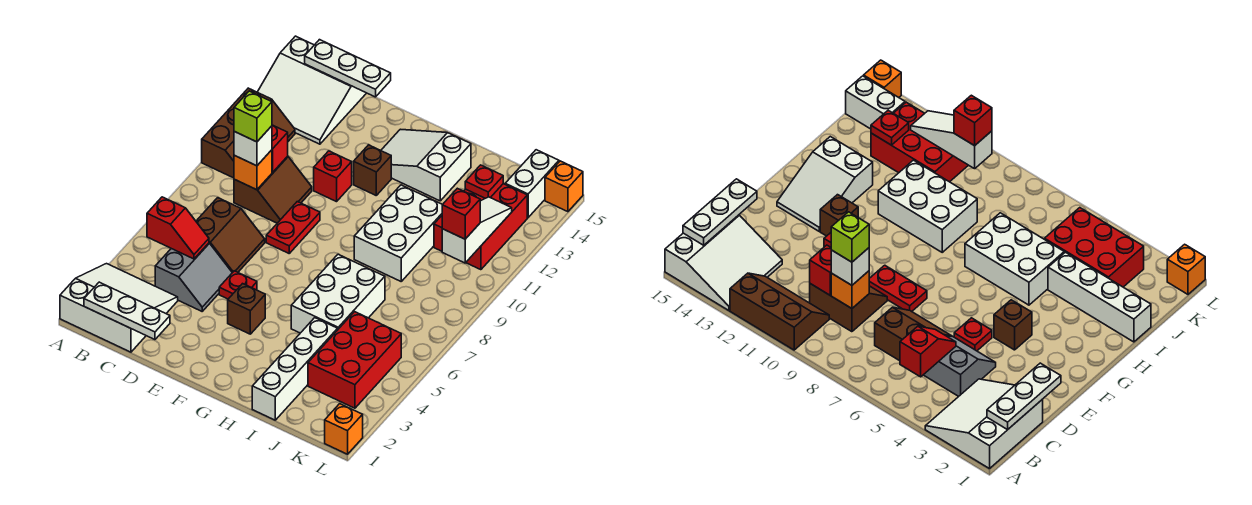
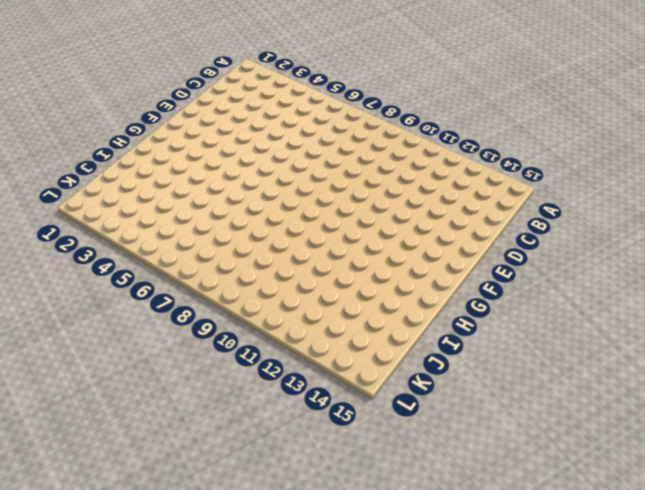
none -> white 3x3 slope [60,264,178,352]
none -> brown 2x3 slope [202,88,295,178]
none -> white 3x3 slope [258,36,366,144]
none -> grey 2x2 slope [155,243,232,311]

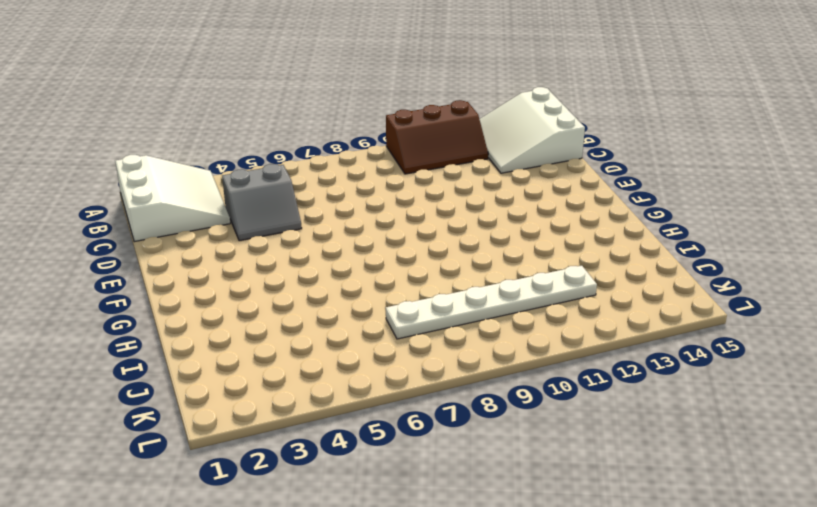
white 1x6 plate [386,266,597,339] -> red 2x3 brick [434,184,527,270]
none -> brown 2x2 slope [196,198,265,273]
none -> brown 2x2 slope [234,156,312,223]
none -> red 1x1 plate [219,271,257,299]
none -> red 1x2 plate [266,202,320,253]

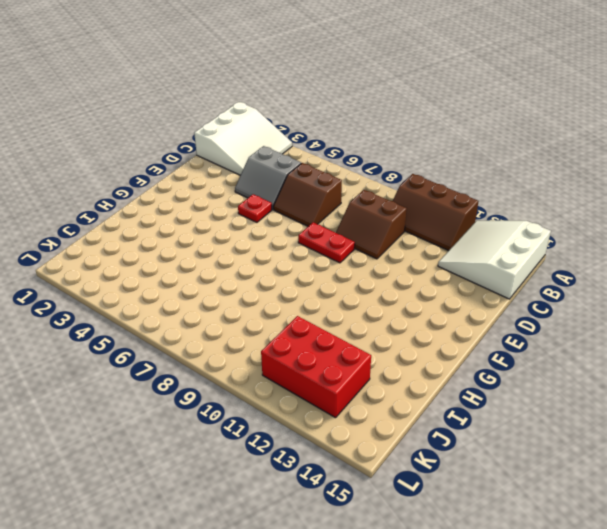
none -> red 1x1 brick [314,151,352,202]
none -> brown 1x1 brick [228,284,265,334]
none -> brown 1x1 brick [354,145,391,195]
none -> white 2x3 slope [381,129,471,201]

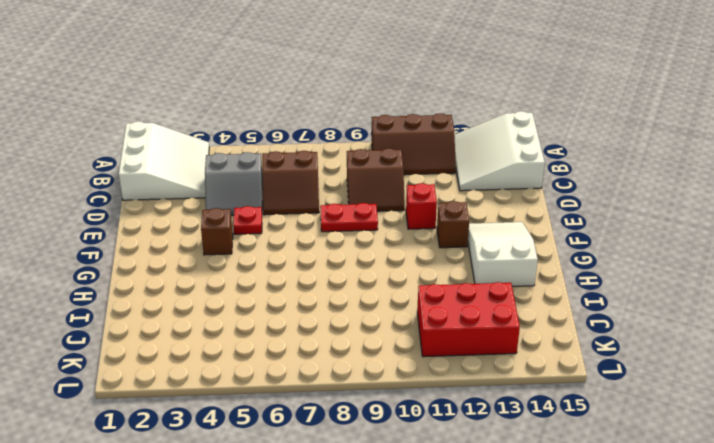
none -> white 2x3 brick [291,254,385,333]
none -> white 2x3 brick [354,185,443,281]
none -> white 1x4 brick [252,318,338,420]
none -> red 2x3 brick [308,312,401,408]

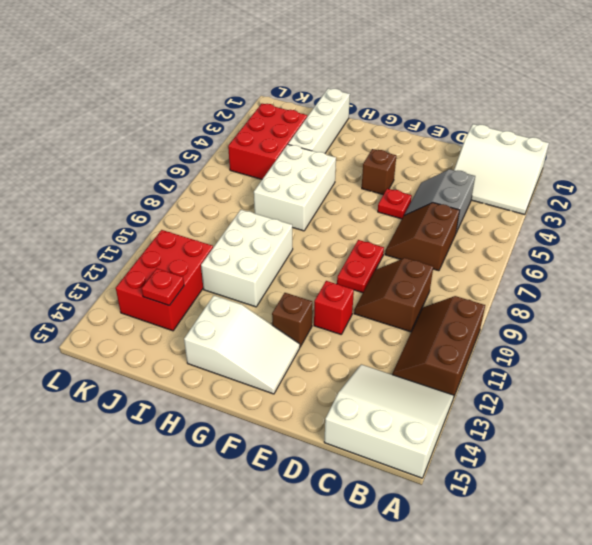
none -> white 1x2 brick [505,150,559,218]
none -> orange 1x1 brick [325,404,363,454]
none -> orange 1x1 brick [545,161,583,212]
none -> white 1x3 plate [84,282,170,340]

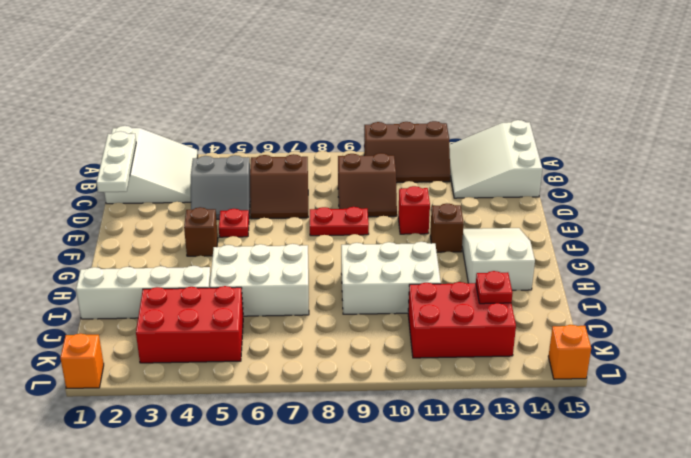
none -> white 1x2 brick [505,150,559,218]
none -> red 1x2 slope [147,197,209,259]
none -> white 1x3 plate [305,40,391,97]
none -> orange 1x1 brick [234,150,272,190]

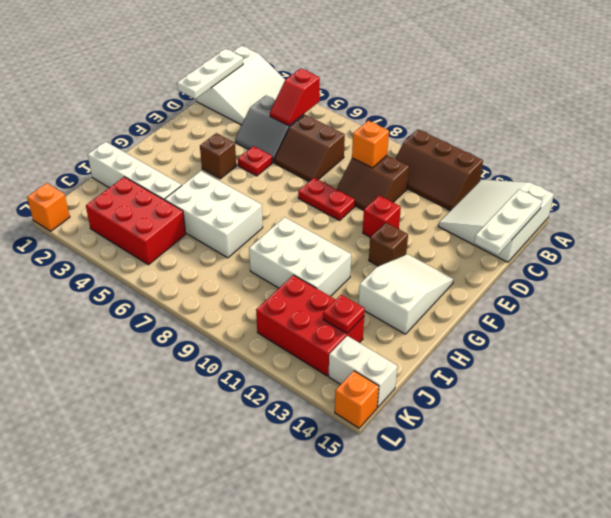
none -> red 1x1 brick [272,125,288,172]
none -> white 1x3 slope [442,197,512,263]
none -> white 1x1 brick [234,126,272,166]
none -> red 1x1 brick [442,188,480,239]

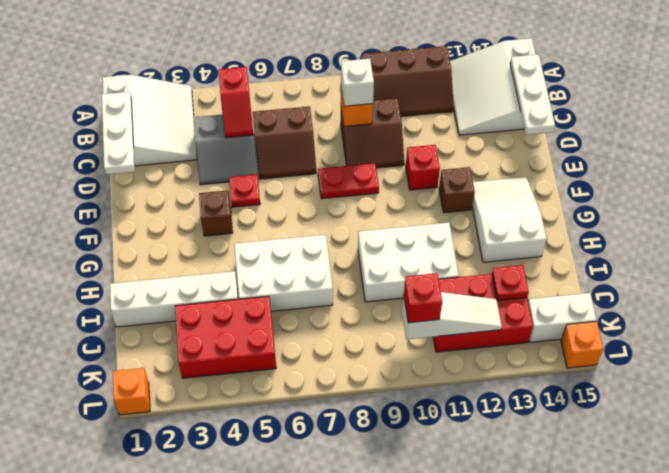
none -> red 1x1 brick [272,125,288,172]
none -> lime 1x1 brick [234,91,272,142]

